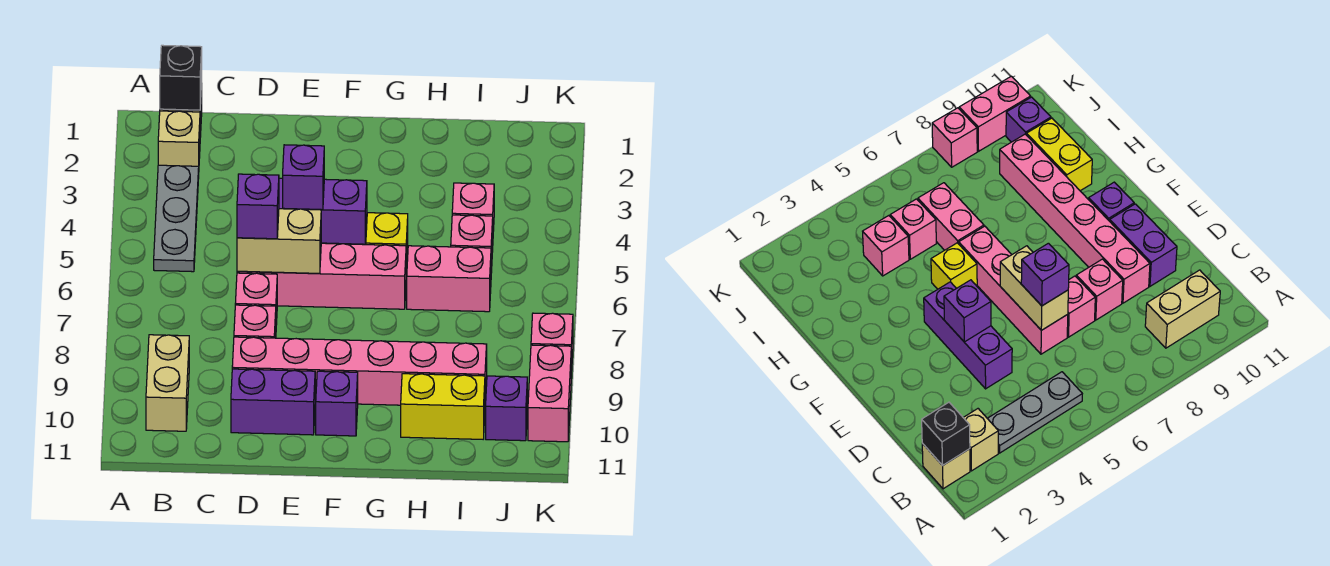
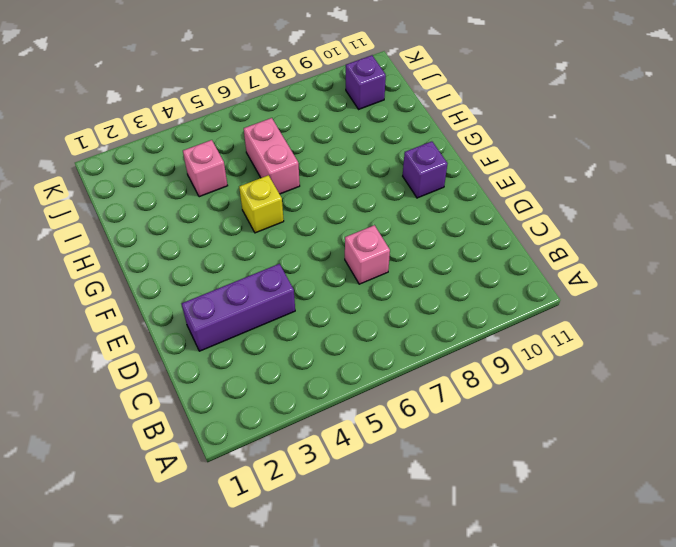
purple 1x3 brick [182,264,295,351] -> purple 1x3 brick turned to [279,178,367,244]
none -> tan 1x1 brick [922,443,970,489]
none -> tan 1x1 brick [158,111,200,166]
none -> grey 1x3 plate [154,165,199,272]

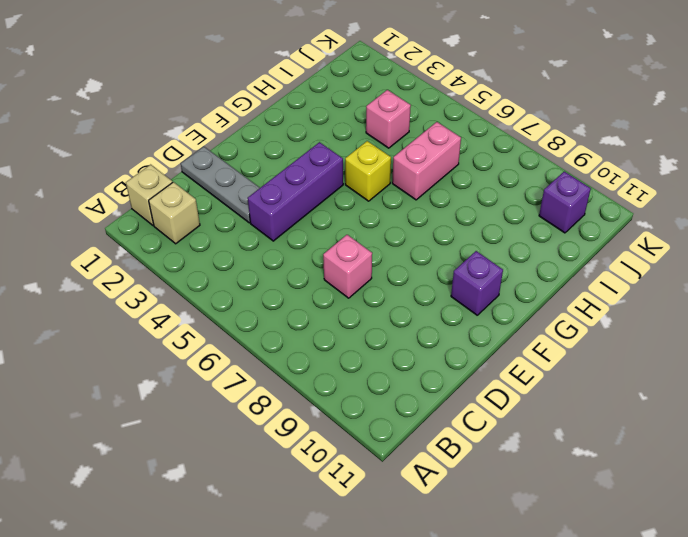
grey 1x3 plate [181,147,260,223] -> grey 1x3 plate moved to [154,165,199,272]
none -> tan 1x2 brick [146,335,189,431]
none -> pink 1x4 brick [237,243,406,309]
none -> pink 1x1 brick [234,305,276,338]

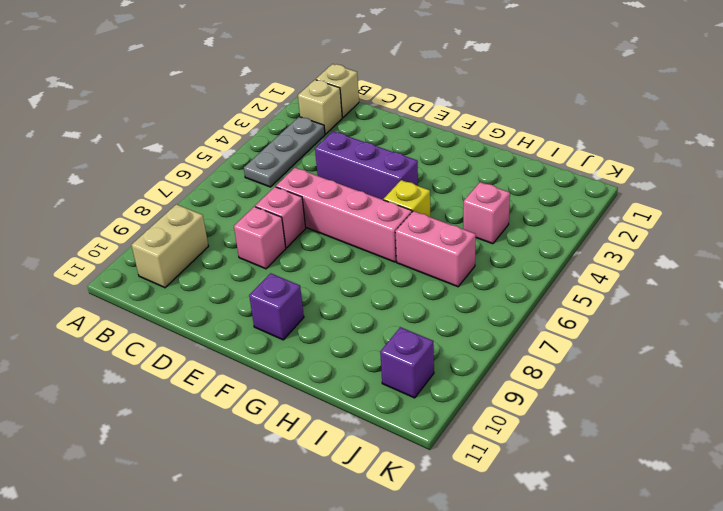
none -> pink 1x6 brick [232,337,487,405]
none -> purple 1x2 brick [231,369,315,435]
none -> yellow 1x2 brick [401,374,485,439]

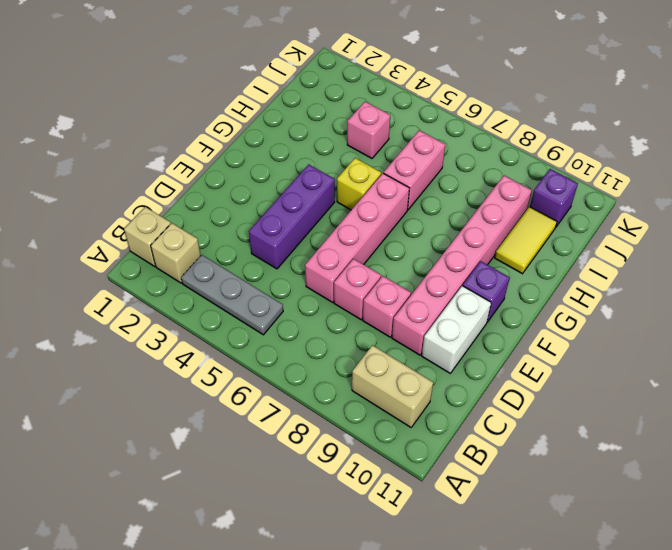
white 1x2 brick [422,286,491,373] -> purple 1x2 brick [231,369,315,435]
yellow 1x2 tile [495,207,557,274] -> yellow 1x2 brick [401,374,485,439]
none -> pink 1x1 brick [451,215,493,273]
none -> pink 1x1 brick [531,313,573,377]
none -> pink 1x2 brick [528,345,571,442]

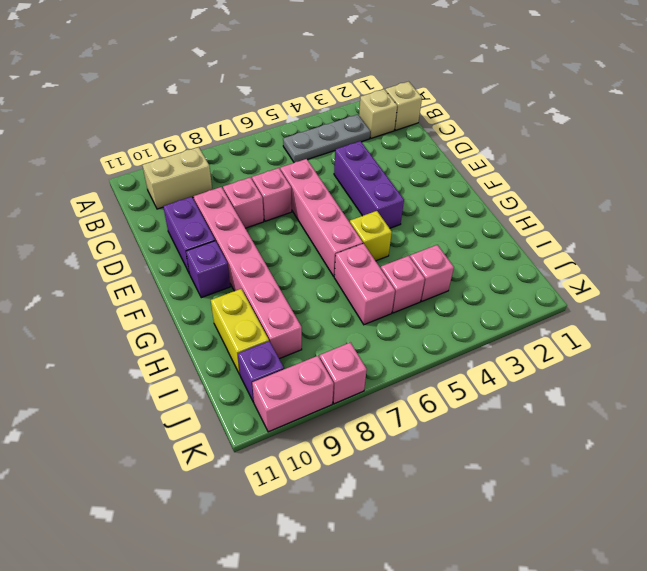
none -> black 1x1 brick [160,45,202,110]
none -> tan 1x2 brick [237,209,321,273]
none -> purple 1x1 brick [283,145,324,210]

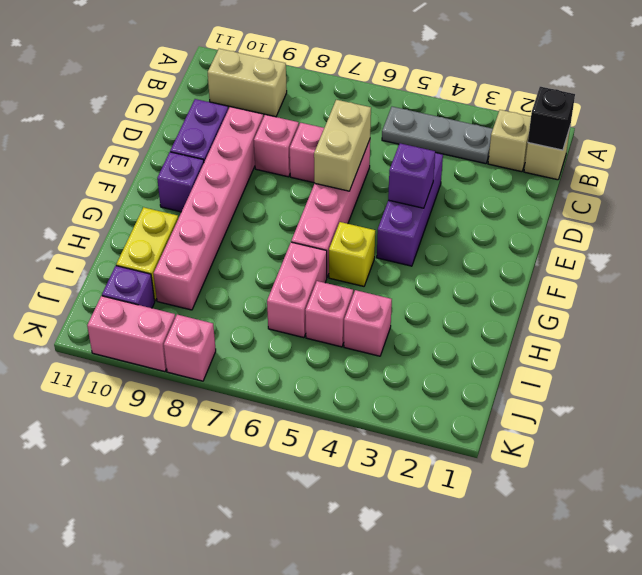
none -> purple 1x1 brick [237,174,279,239]

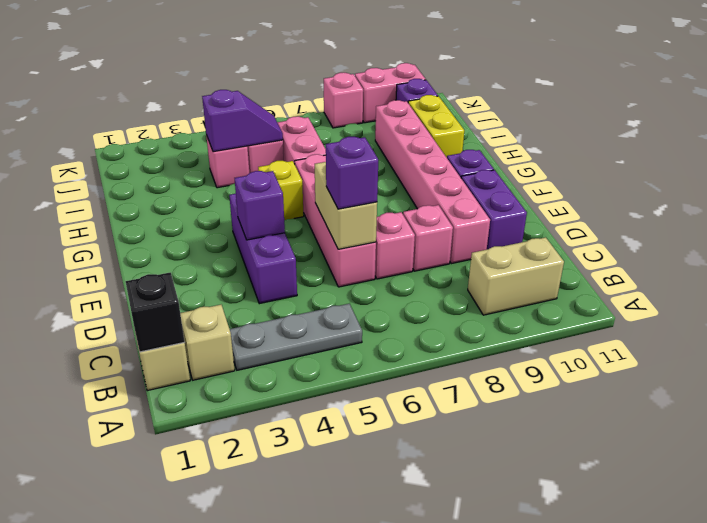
purple 1x2 slope [202,90,283,152] -> none

